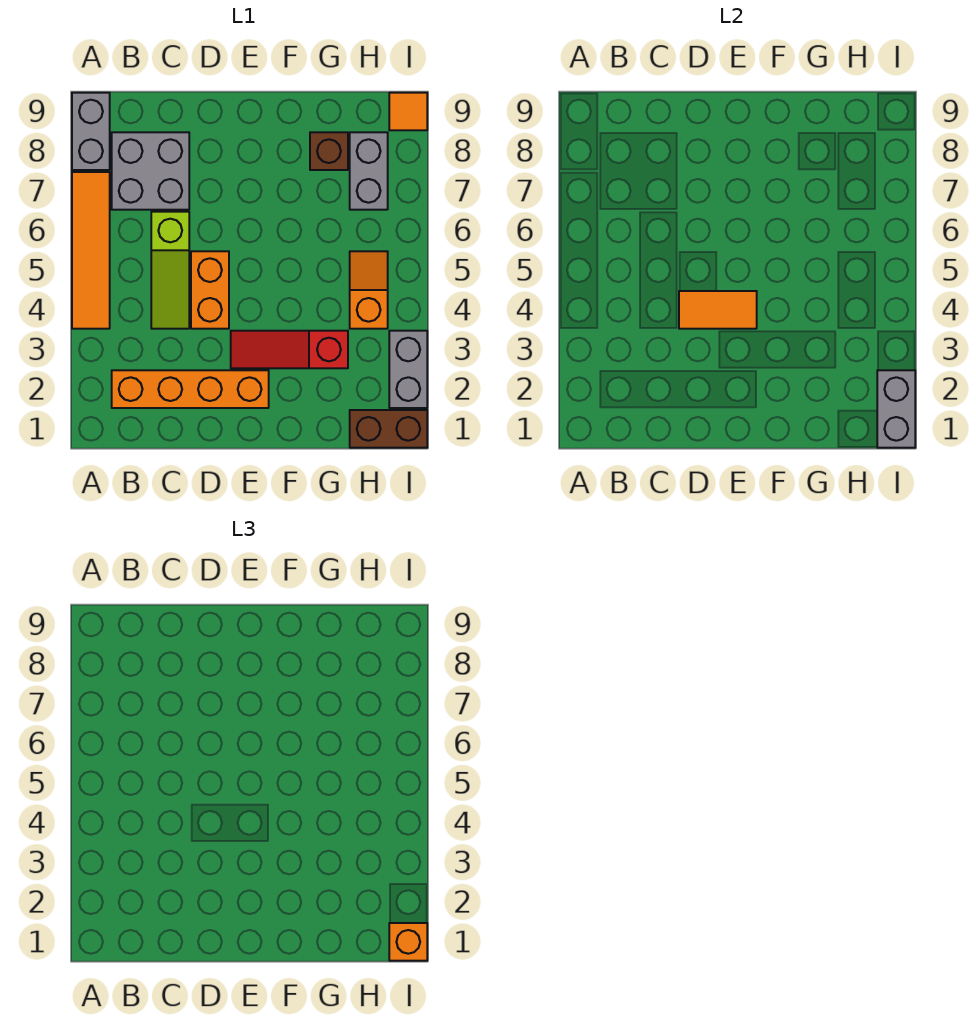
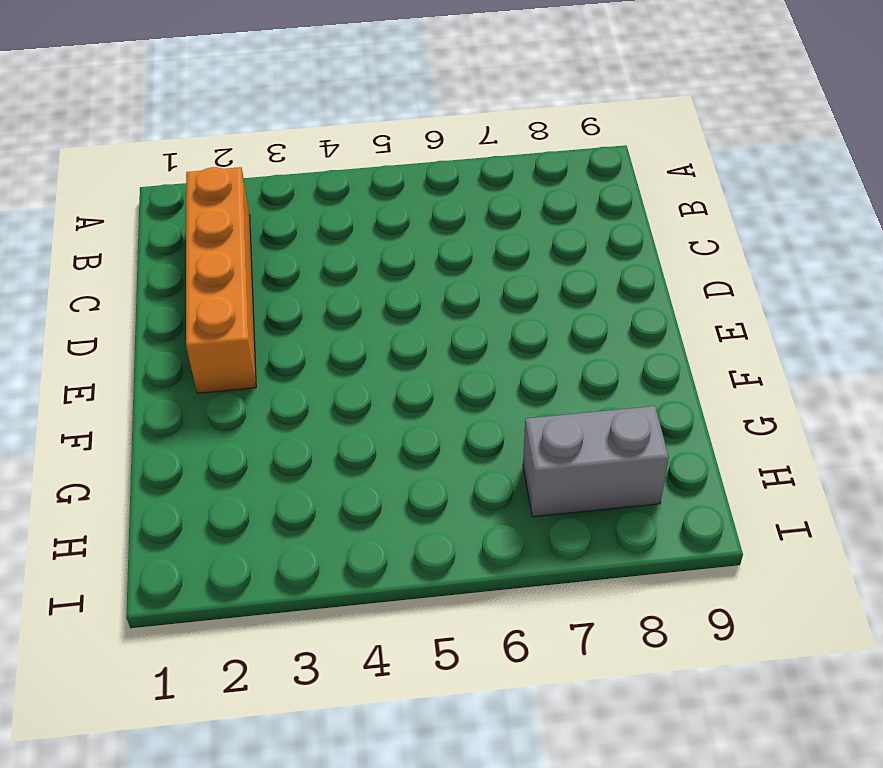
none -> orange 1x4 tile [72,172,110,329]
none -> grey 1x2 brick [72,93,110,170]
none -> grey 2x2 brick [112,132,189,210]

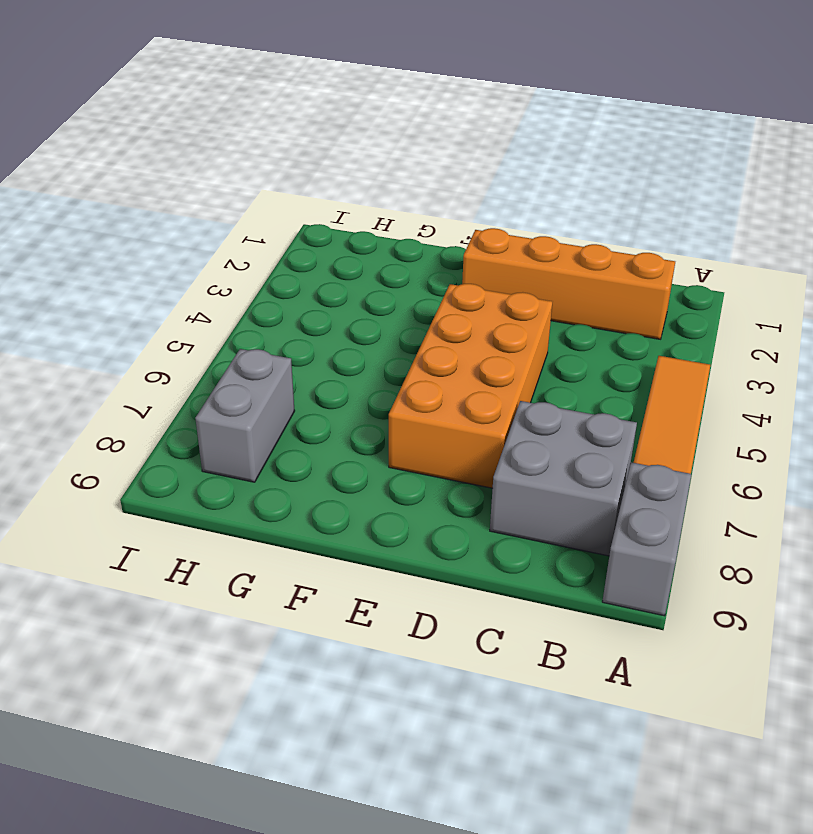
orange 2x4 brick [389,284,552,488] -> orange 1x2 brick [191,251,229,329]
none -> lime 1x3 slope [151,212,189,329]
none -> red 1x3 slope [231,331,348,368]
none -> brown 1x1 brick [310,132,348,170]

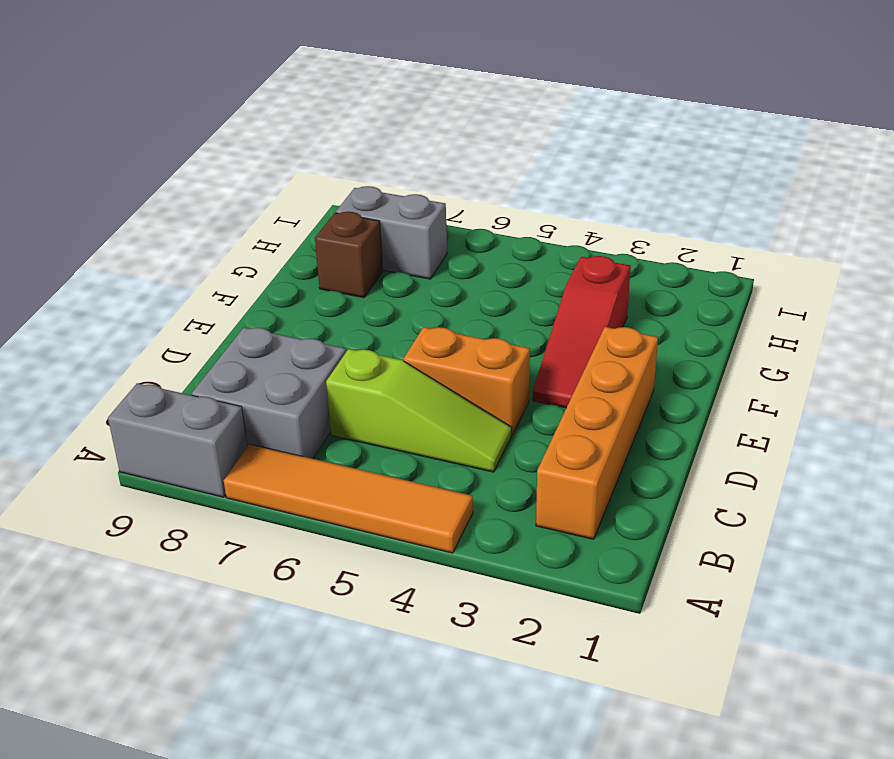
none -> brown 1x2 brick [350,410,427,448]
none -> orange 1x2 slope [350,251,388,329]
none -> grey 1x2 brick [389,331,427,408]

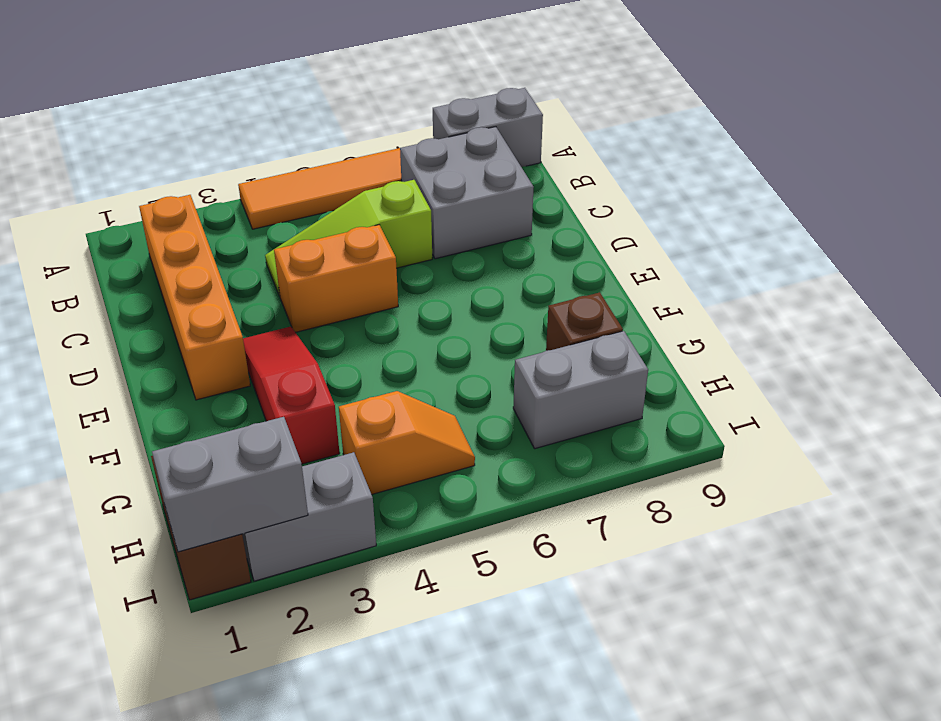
none -> orange 1x1 tile [389,93,427,130]
none -> orange 1x2 tile [679,291,757,329]
none -> orange 1x1 brick [389,923,427,961]

